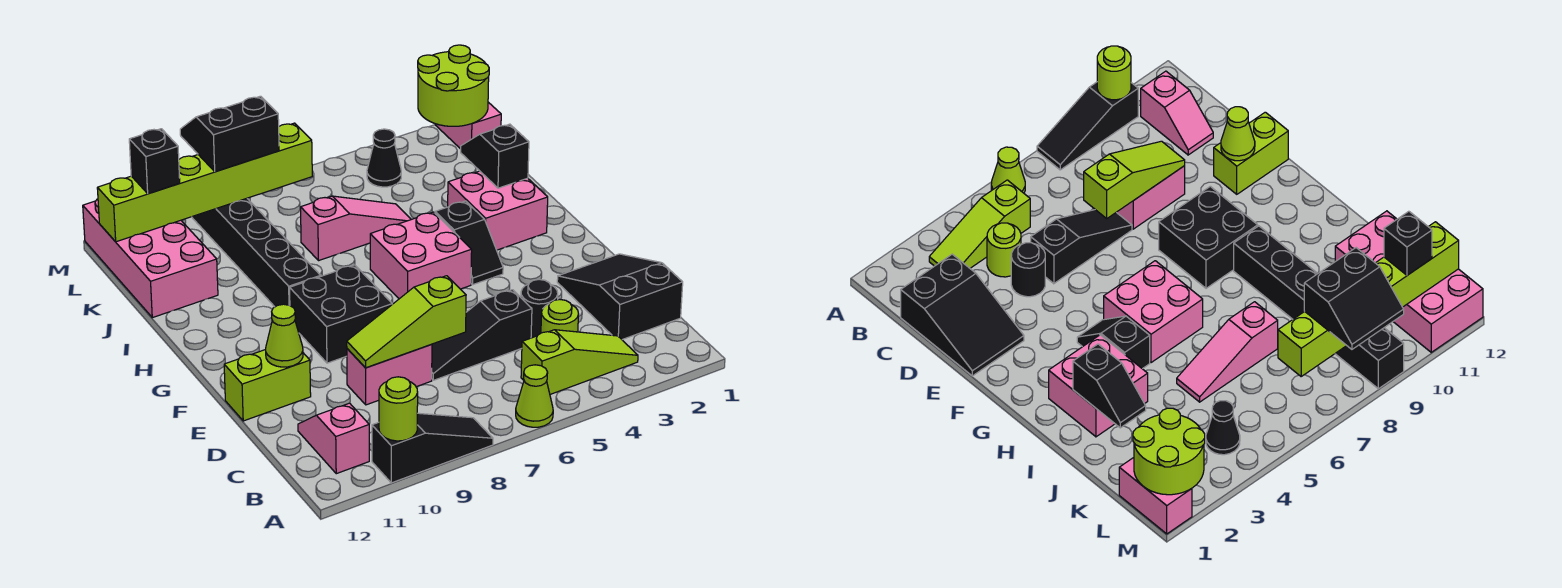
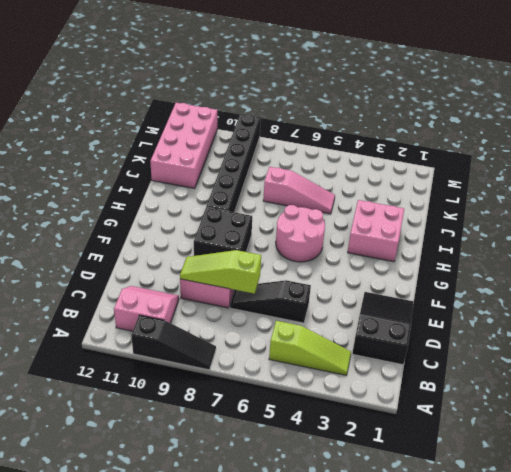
pink 2x2 slope [114,286,179,331] -> pink 1x2 slope [298,403,369,474]
pink 2x2 round brick [276,205,325,262] -> pink 2x2 brick [370,212,472,299]
none -> lime 1x1 cone [516,365,553,427]
none -> lime 1x1 round brick [541,299,578,333]
none -> black 1x1 round brick [521,279,558,338]

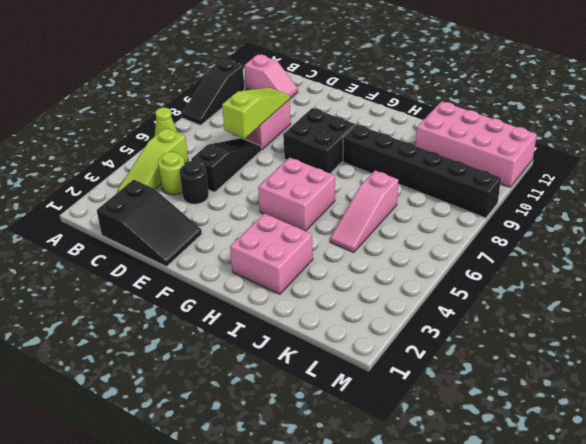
none -> lime 1x2 brick [224,350,311,421]
none -> black 1x2 slope [435,201,503,285]
none -> pink 1x2 brick [435,102,501,149]

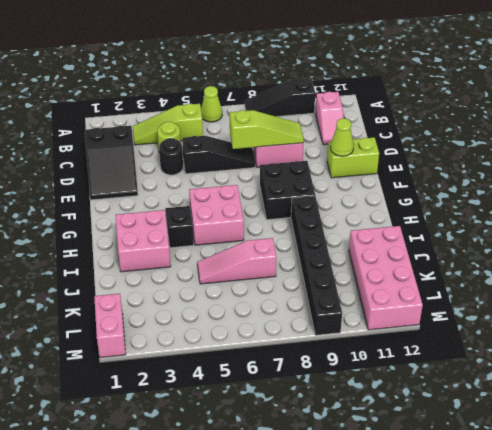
none -> black 1x1 cone [367,129,401,187]
none -> lime 1x1 round brick [379,377,418,441]
none -> black 1x2 slope [461,124,529,188]

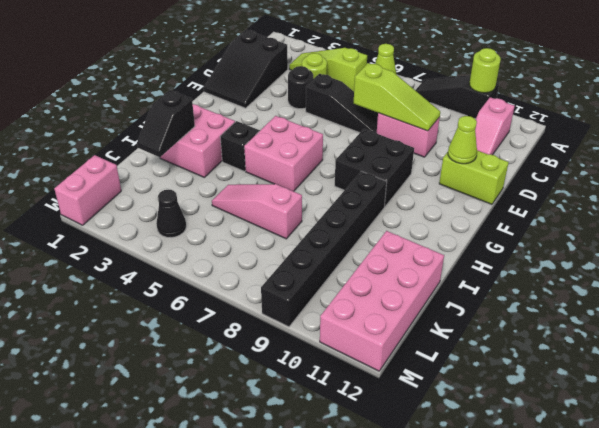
none -> lime 2x2 round brick [418,45,489,126]
none -> lime 1x6 brick [97,123,312,242]
none -> black 2x2 slope [180,96,279,172]

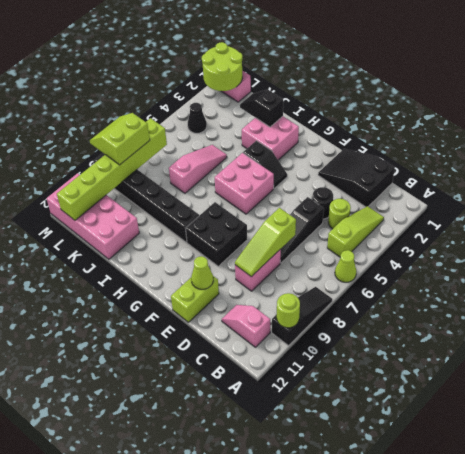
lime 2x2 slope [90,113,150,165] -> black 2x2 slope [180,96,279,172]
none -> black 1x1 brick [129,129,180,194]

